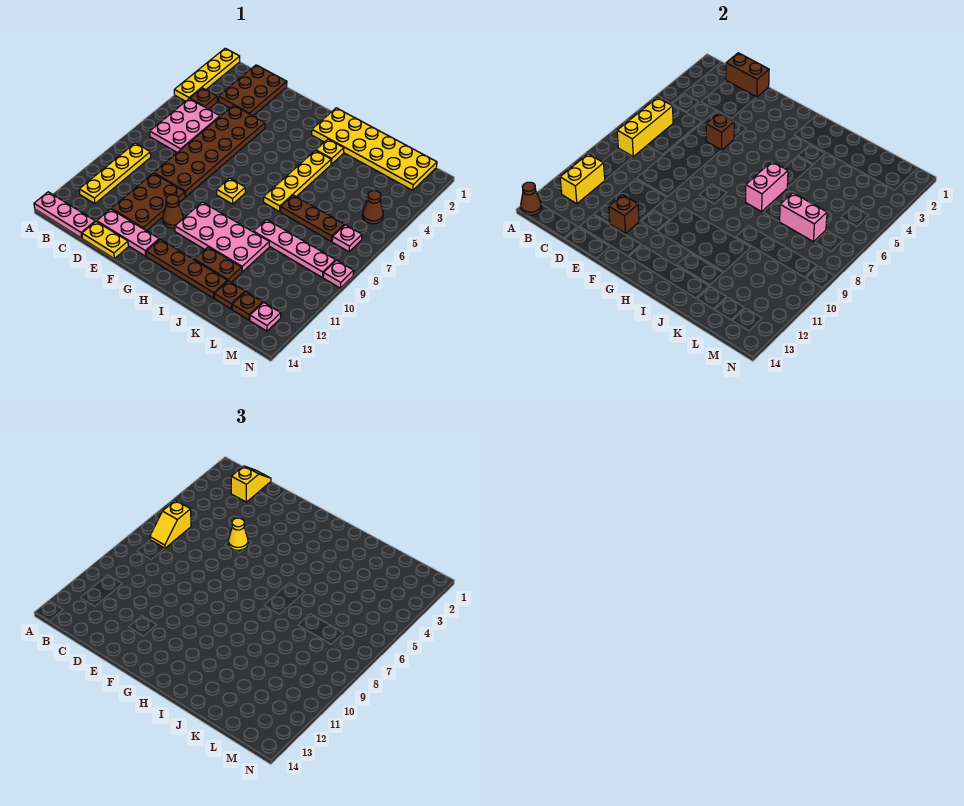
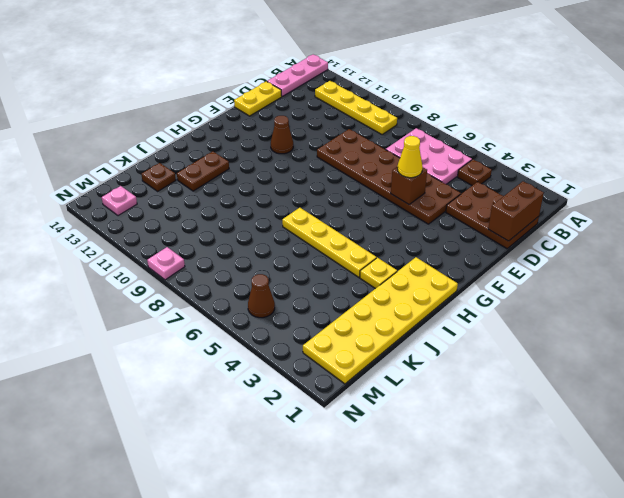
none -> yellow 1x4 plate [174,48,240,101]
none -> brown 2x3 plate [111,173,185,231]
none -> pink 1x3 plate [97,209,159,256]
none -> yellow 1x1 plate [217,178,245,204]

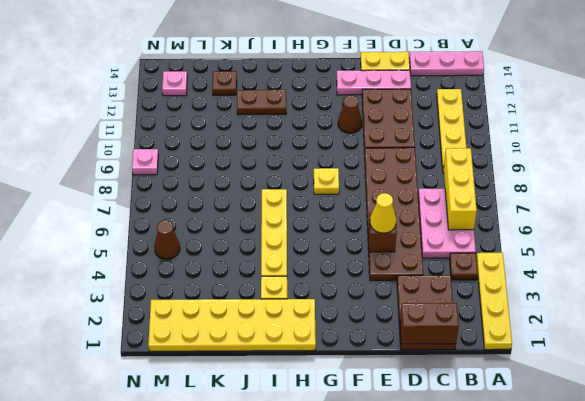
none -> pink 2x4 plate [175,202,269,272]
none -> brown 1x4 plate [146,239,227,298]
none -> brown 1x3 plate [281,195,344,242]
none -> pink 1x4 plate [254,220,336,278]

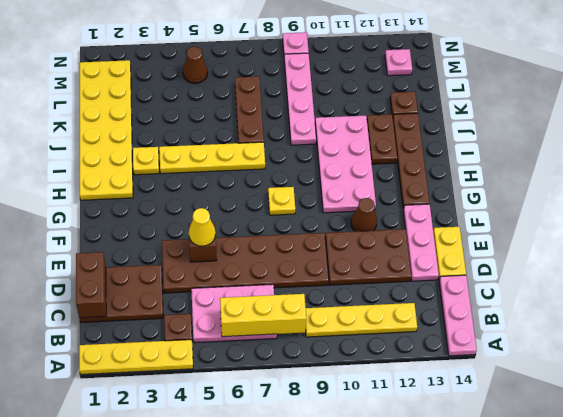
none -> brown 1x1 plate [232,292,263,320]
none -> pink 1x1 plate [332,225,362,252]
none -> brown 1x1 cone [521,182,541,215]
none -> yellow 1x2 brick [560,154,605,204]

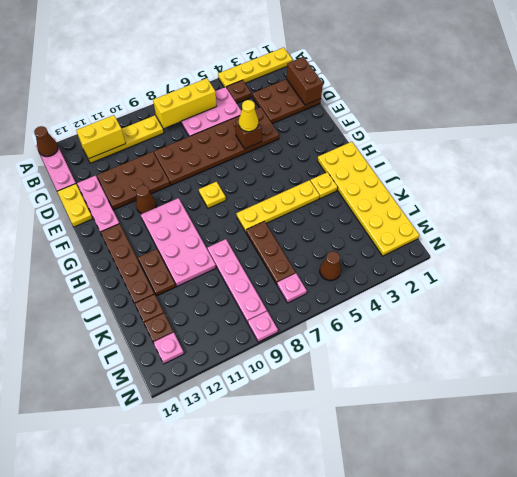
none -> brown 1x1 brick [609,195,639,233]
none -> pink 1x2 brick [746,162,788,212]
none -> pink 1x2 brick [780,193,827,242]
none -> yellow 1x2 slope [150,501,191,548]

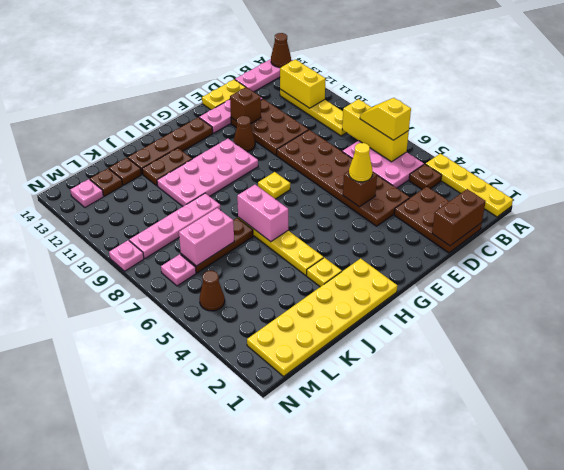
none -> yellow 1x2 slope [231,466,271,502]

